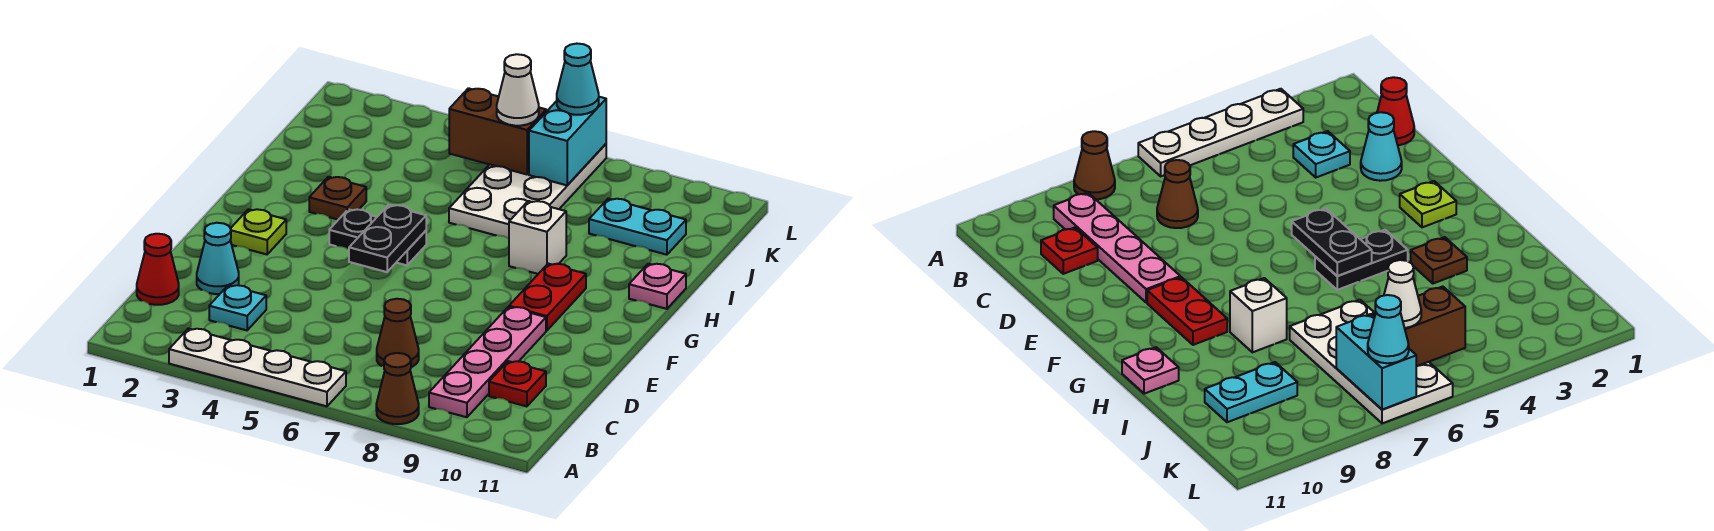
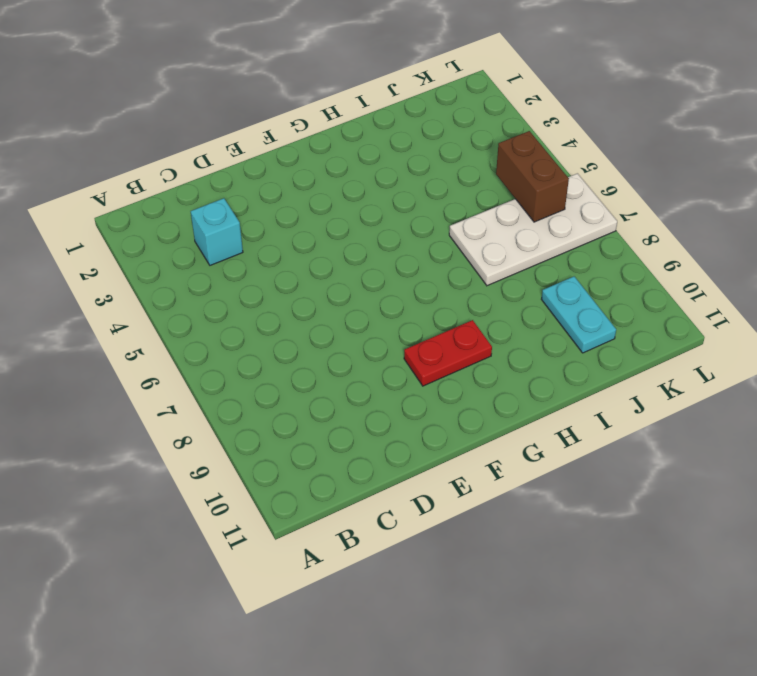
cyan 1x1 brick [191,198,243,265] -> cyan 1x1 plate [209,285,266,330]
none -> white 1x4 plate [169,328,346,406]
none -> brown 1x1 cone [376,353,419,424]
none -> pink 1x4 plate [429,307,546,417]

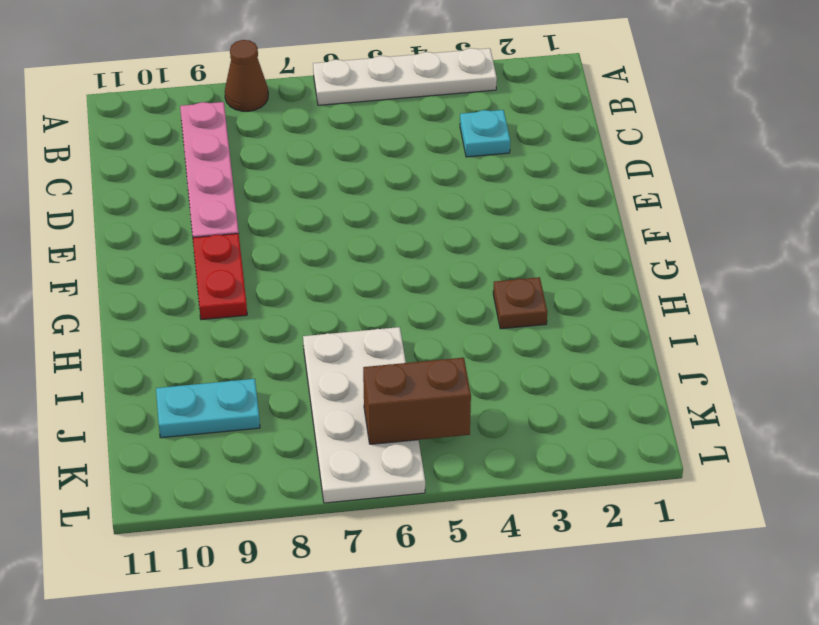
none -> red 1x1 cone [137,234,179,305]
none -> brown 1x1 cone [377,299,419,367]
none -> red 1x1 plate [489,361,546,406]

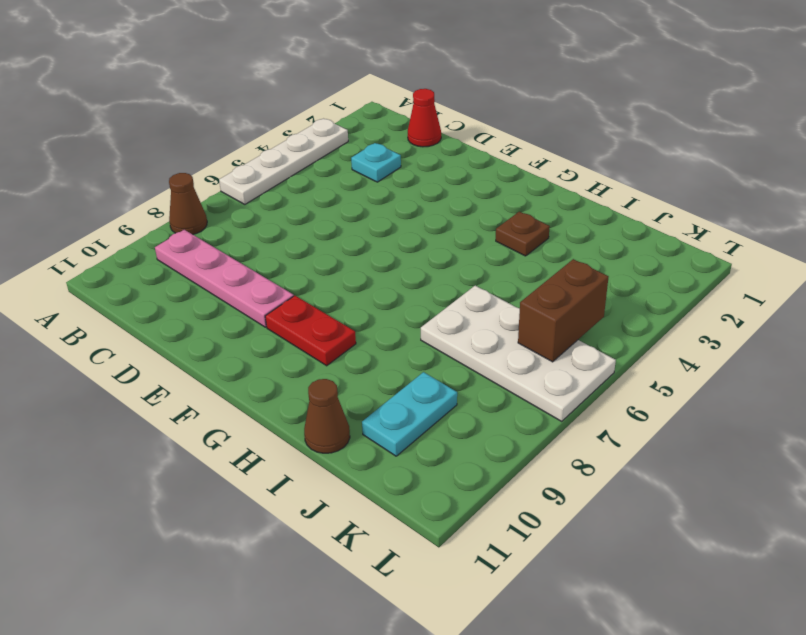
brown 1x1 cone [304,379,350,453] -> brown 1x1 cone moved to [377,299,419,367]
none -> red 1x1 plate [489,361,546,406]
none -> cyan 1x1 cone [197,223,239,294]
none -> lime 1x1 plate [230,209,286,254]

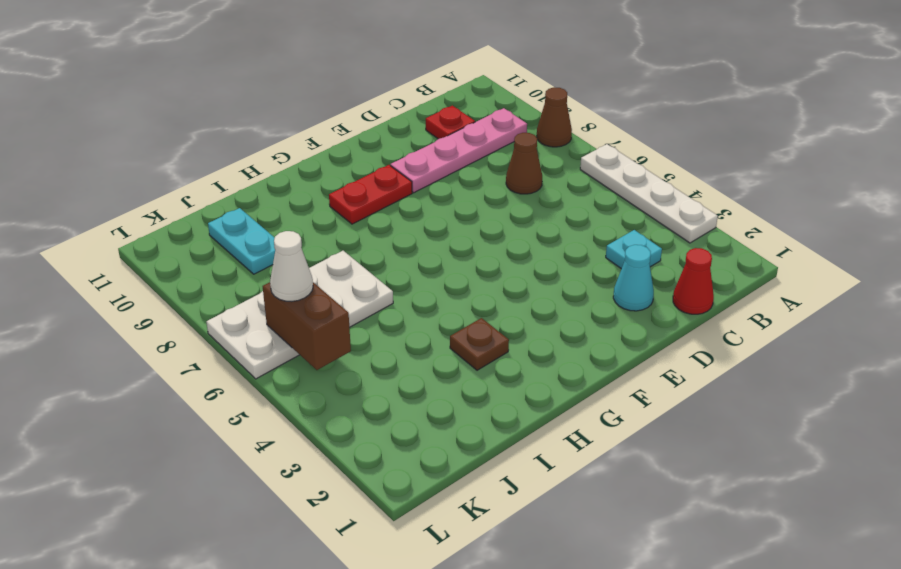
none -> lime 1x1 plate [230,209,286,254]
none -> black 1x2 plate [329,209,426,265]
none -> white 1x1 brick [509,201,566,274]

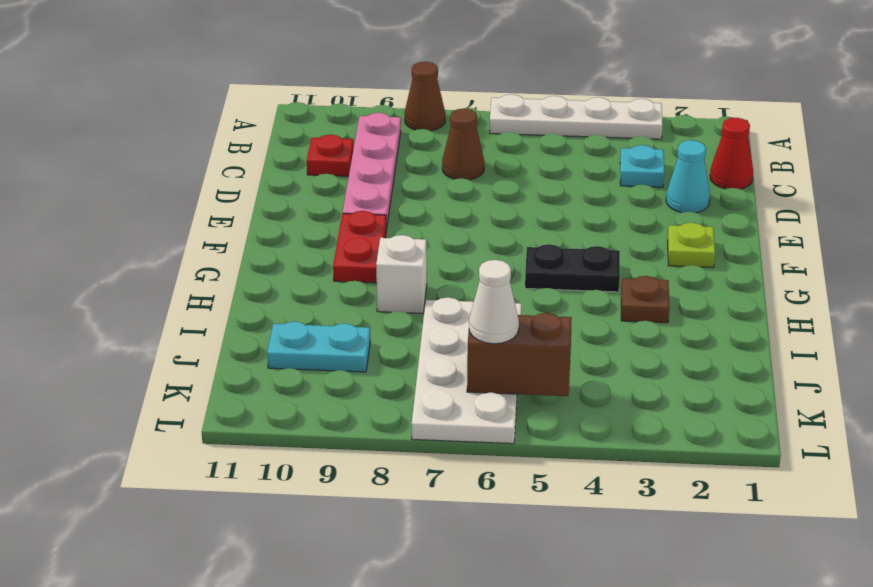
none -> pink 1x1 plate [629,264,686,309]
none -> black 1x2 plate [349,205,426,272]
none -> cyan 1x2 brick [529,97,606,185]

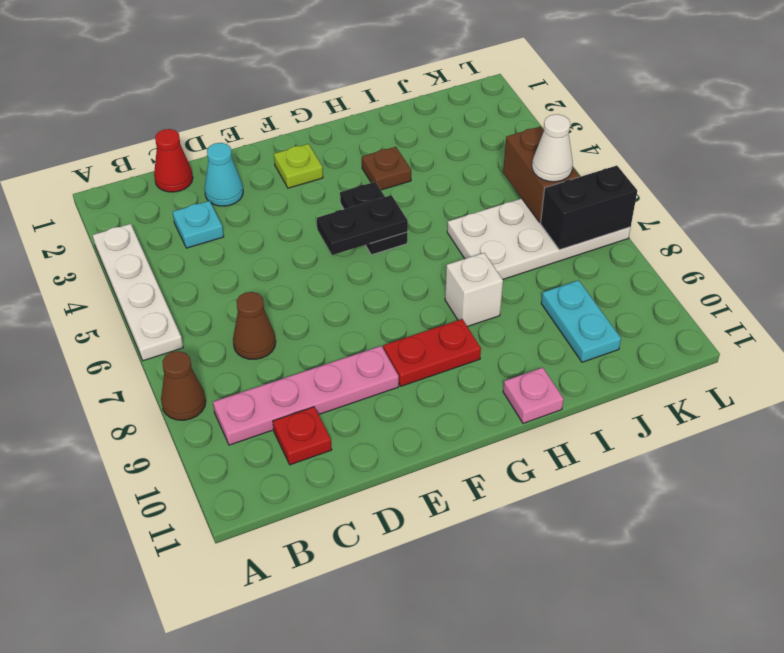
black 1x2 brick [541,166,637,250] -> cyan 1x2 brick [529,97,606,185]
none -> cyan 1x1 cone [557,44,599,115]

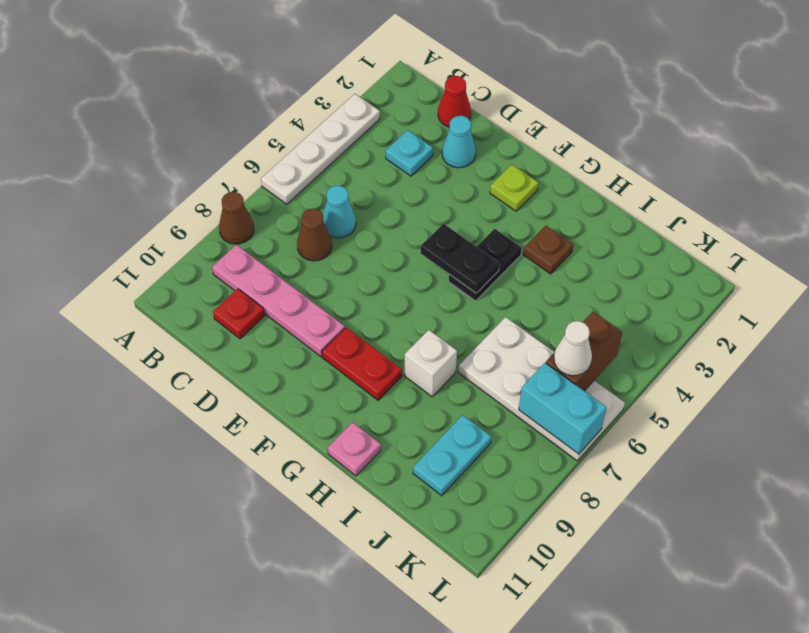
cyan 1x1 cone [323,186,356,238] -> cyan 1x1 cone moved to [557,44,599,115]

